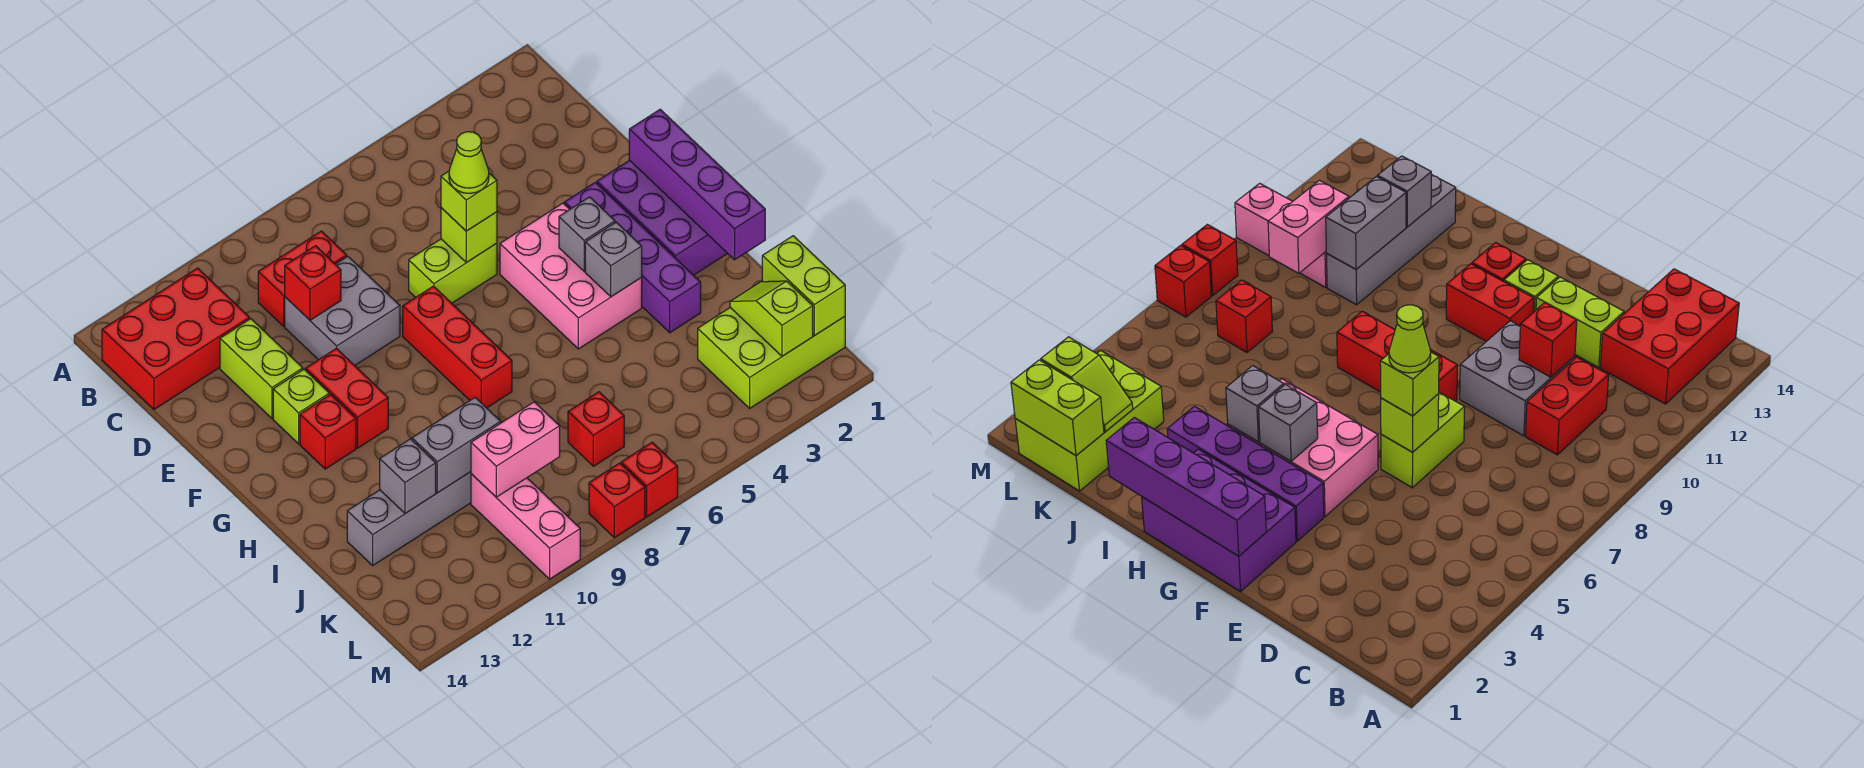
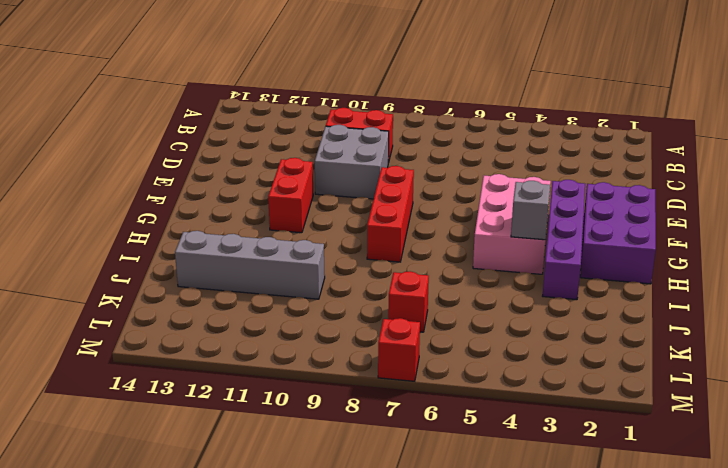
none -> red 2x3 brick [102,268,250,409]
none -> lime 1x2 brick [220,319,303,418]
none -> lime 1x2 brick [409,239,497,303]
none -> lime 1x1 brick [273,369,329,444]

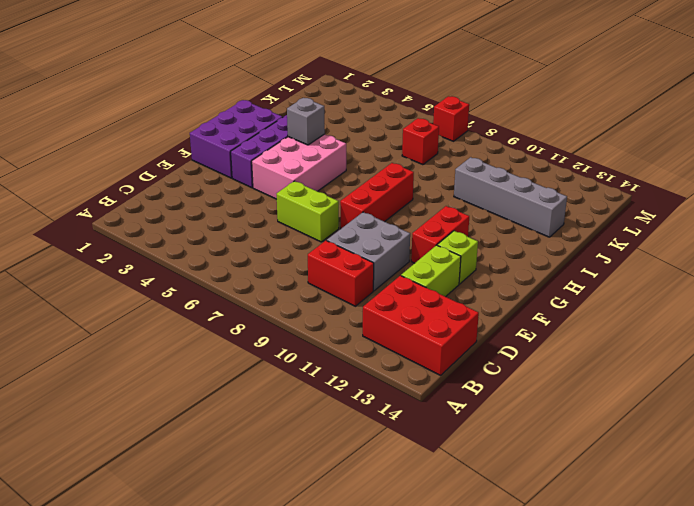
none -> red 1x1 brick [300,394,356,469]
none -> lime 2x3 brick [698,308,845,408]
none -> pink 1x3 brick [471,474,580,579]
none -> red 1x1 brick [589,463,645,538]

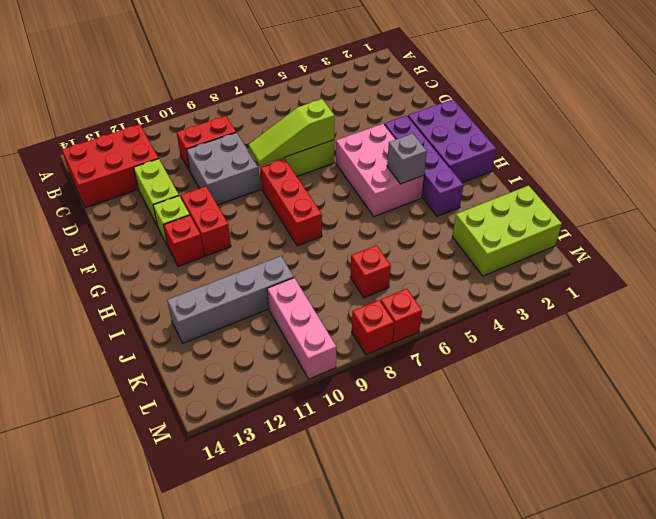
lime 1x3 slope [249,99,334,166] -> lime 1x1 brick [441,208,497,263]
none -> red 1x1 brick [285,246,341,320]
none -> purple 1x4 brick [629,109,765,260]
none -> grey 1x1 brick [559,197,615,271]
none -> grey 1x2 brick [412,397,501,493]

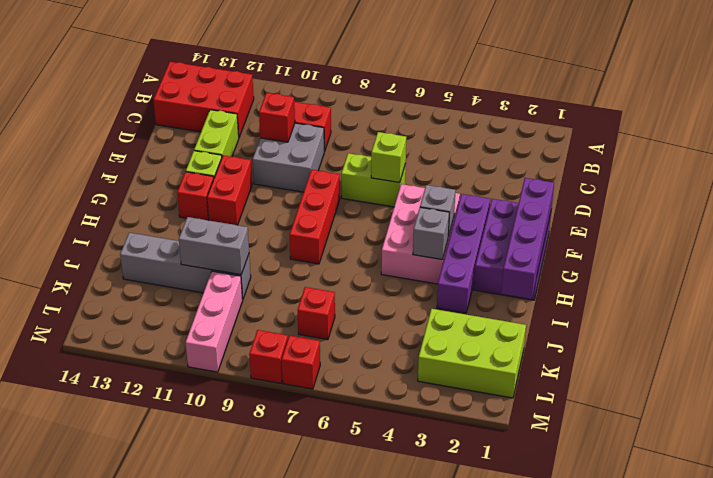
none -> grey 1x1 brick [380,439,436,513]
none -> lime 1x2 brick [762,236,845,336]
none -> lime 1x2 slope [730,281,813,356]
none -> pink 1x2 brick [471,402,560,497]

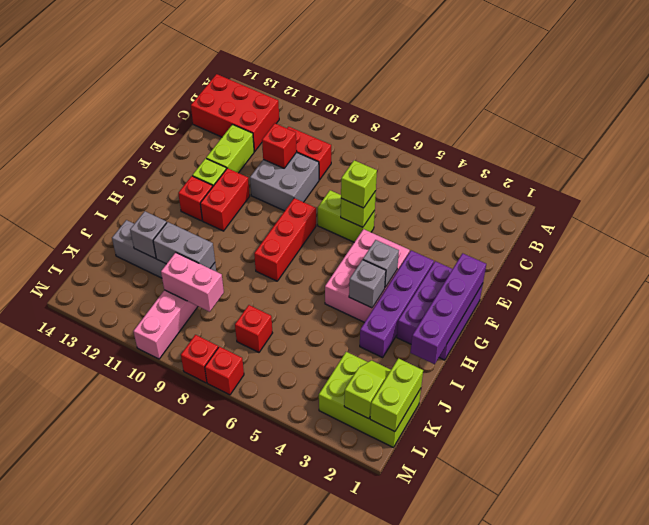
none -> lime 1x1 cone [449,132,489,193]

